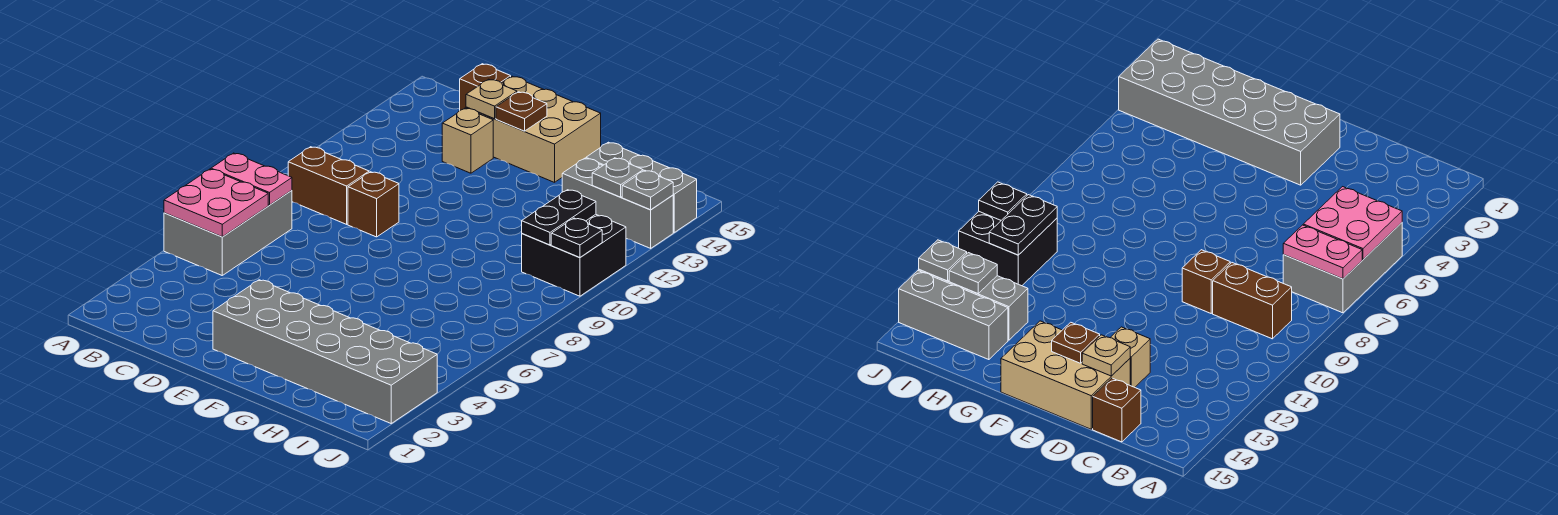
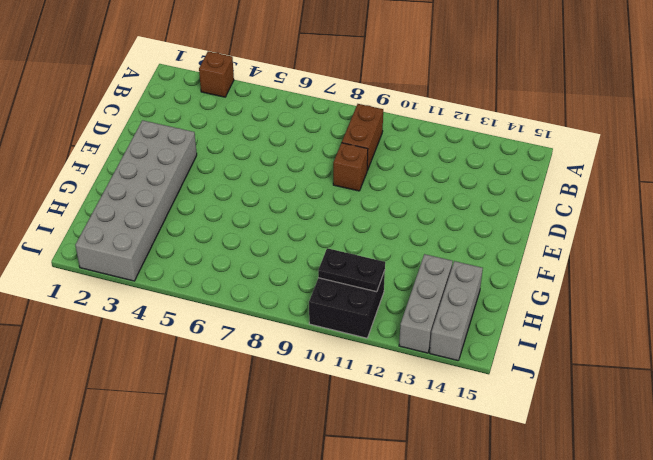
brown 1x1 brick [199,51,234,97] -> brown 1x1 brick moved to [460,64,511,110]
none -> grey 2x3 brick [164,190,292,275]
none -> tan 1x1 brick [442,108,493,173]
none -> tan 2x3 brick [466,76,601,182]

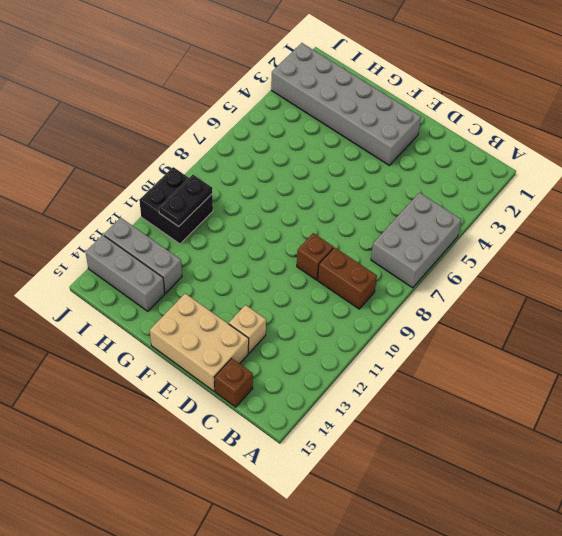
none -> pink 2x2 plate [164,169,268,237]
none -> pink 1x2 plate [211,153,292,205]
none -> tan 1x1 plate [466,79,517,119]

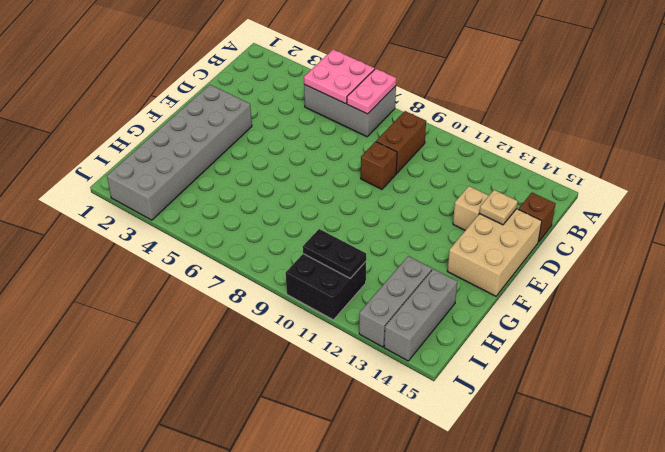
none -> brown 1x1 plate [496,92,547,131]
none -> grey 1x1 plate [592,158,643,197]
none -> black 1x1 plate [551,218,602,258]

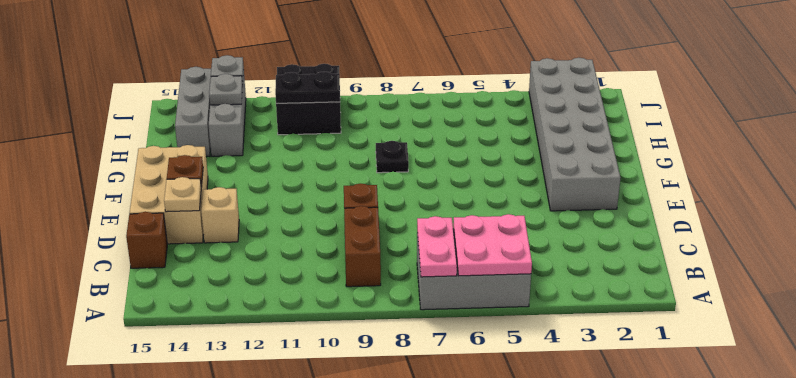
black 1x1 plate [376,141,409,173] -> black 1x1 plate moved to [551,218,602,258]

